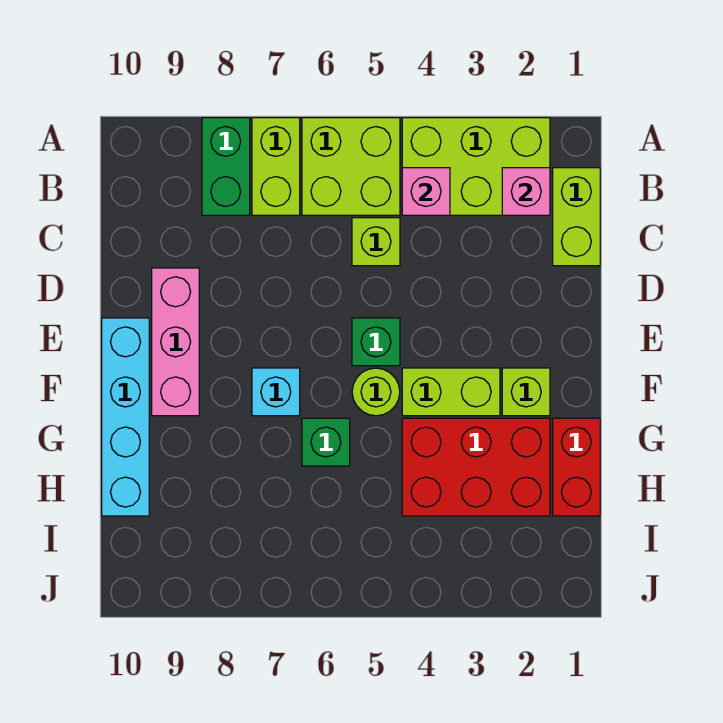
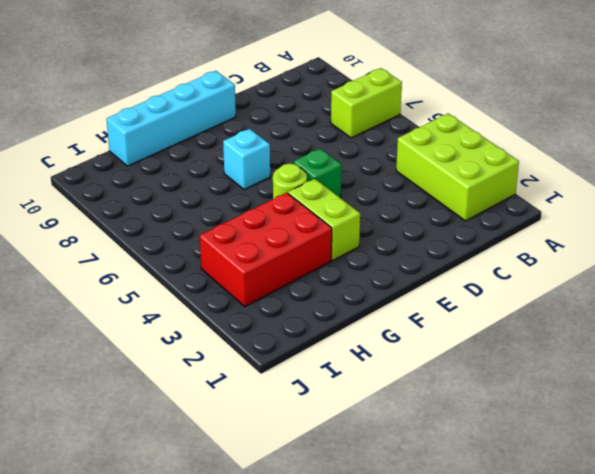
red 2x3 brick [200,193,332,306] -> red 2x3 brick turned to [402,418,550,516]
none -> lime 2x2 brick [302,118,400,215]
none -> green 1x2 brick [202,118,250,215]
none -> lime 1x2 brick [553,168,600,266]

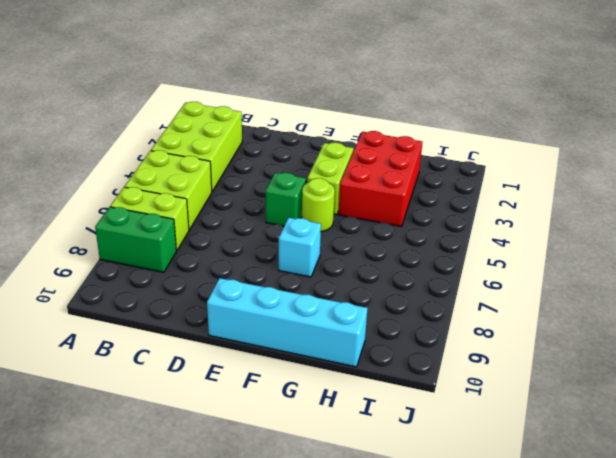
none -> lime 1x2 brick [553,168,600,266]
none -> lime 1x1 brick [352,218,400,266]
none -> pink 1x3 brick [152,268,199,416]

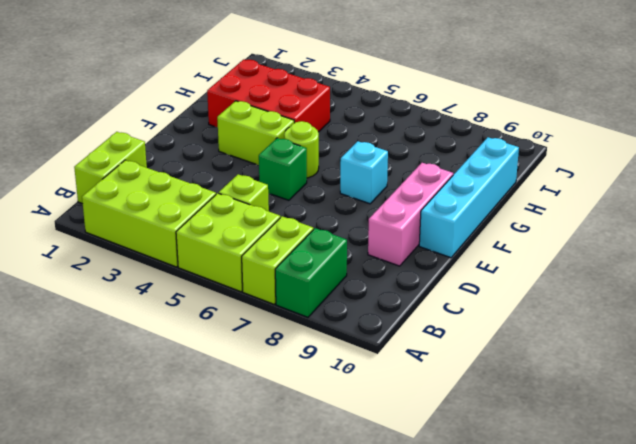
none -> lime 1x1 brick [502,368,550,416]
none -> red 1x2 brick [553,418,600,516]
none -> green 1x1 brick [302,418,350,466]

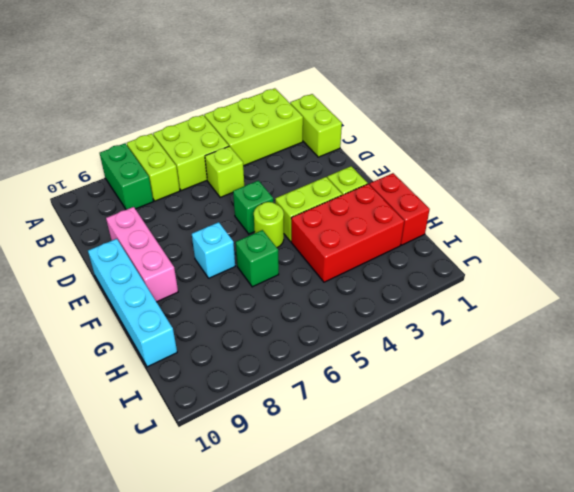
none -> pink 1x1 brick [502,168,550,215]
none -> pink 1x1 brick [402,168,450,215]

